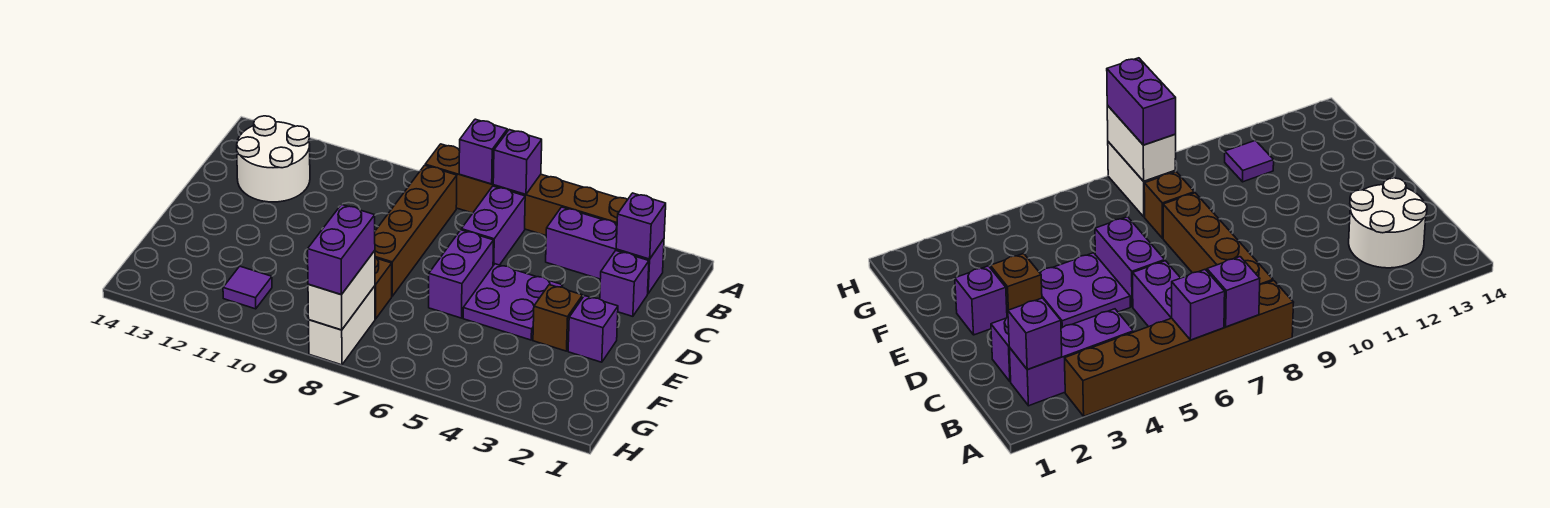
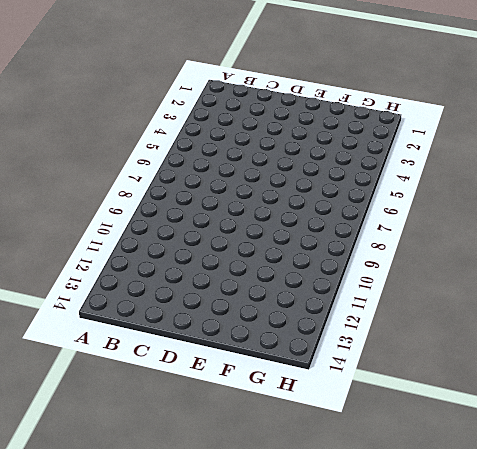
none -> brown 1x6 brick [425,144,628,235]
none -> purple 1x3 brick [546,207,664,293]
none -> purple 1x2 brick [461,186,525,266]

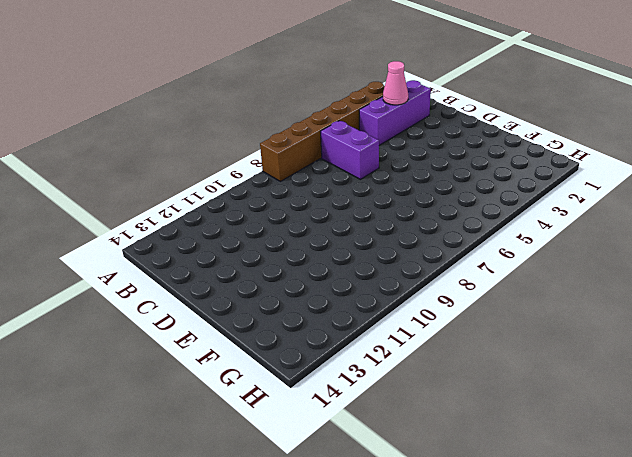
pink 1x1 cone [383,61,408,105] -> none
none -> brown 1x4 brick [375,165,457,296]
none -> white 2x2 round brick [237,116,310,202]
none -> purple 1x1 brick [600,251,649,316]

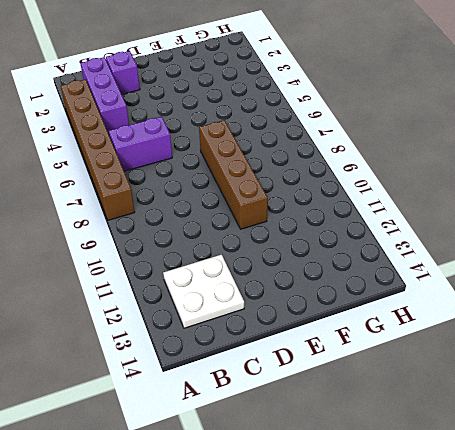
white 2x2 plate [163,255,244,328] -> white 2x2 round brick [237,116,310,202]
brown 1x4 brick [199,120,268,229] -> brown 1x4 brick turned to [375,165,457,296]
none -> purple 2x2 plate [463,264,563,340]
none -> purple 1x2 brick [429,230,494,318]
none -> purple 1x1 brick [568,296,618,362]

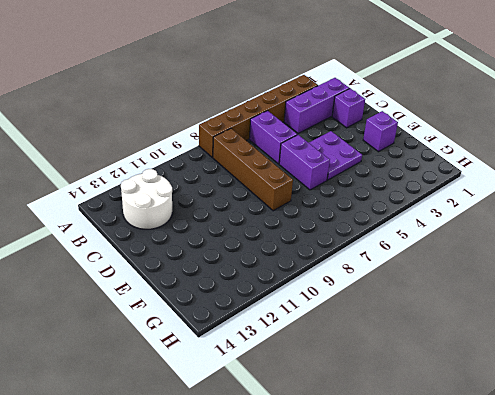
none -> brown 1x1 brick [533,285,583,351]
none -> brown 1x1 brick [375,258,392,319]
none -> white 1x2 brick [309,286,375,365]

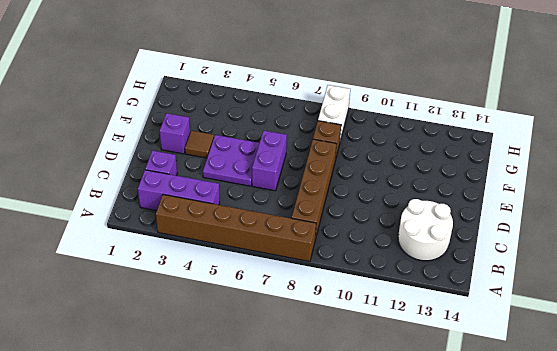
brown 1x1 tile [185,131,214,158] -> brown 1x1 brick [533,285,583,351]
none -> purple 1x2 brick [461,186,525,266]
none -> purple 1x1 tile [223,266,272,309]
none -> purple 1x1 brick [493,130,542,195]

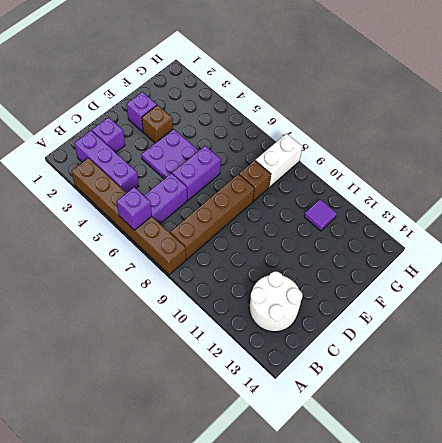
none -> purple 1x1 brick [459,119,507,184]
none -> purple 1x1 brick [616,193,666,259]
none -> white 1x2 brick [308,251,375,330]

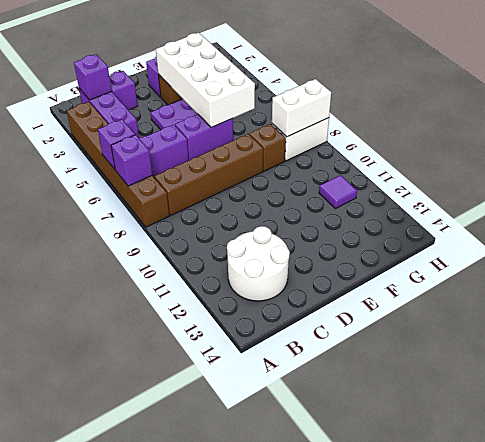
white 2x4 brick [156,33,255,127] -> none
none -> purple 1x2 brick [308,204,375,295]

